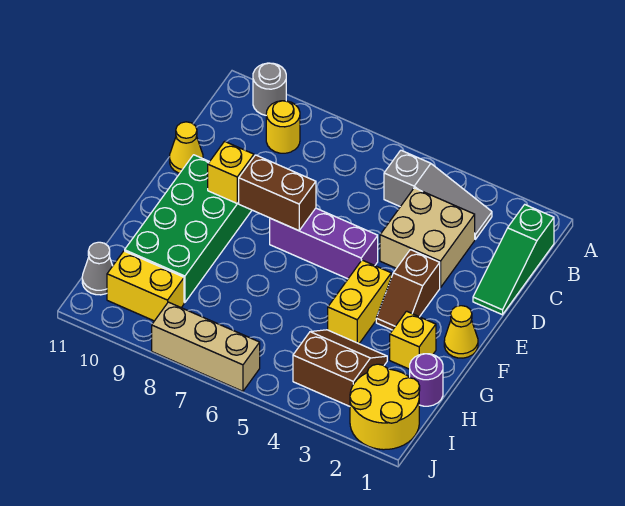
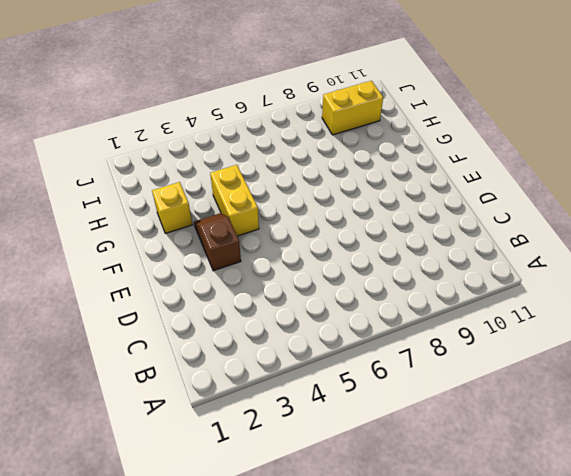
none -> grey 1x1 round brick [253,63,286,115]
none -> green 1x3 slope [473,205,554,315]
none -> grey 1x3 slope [384,150,492,239]

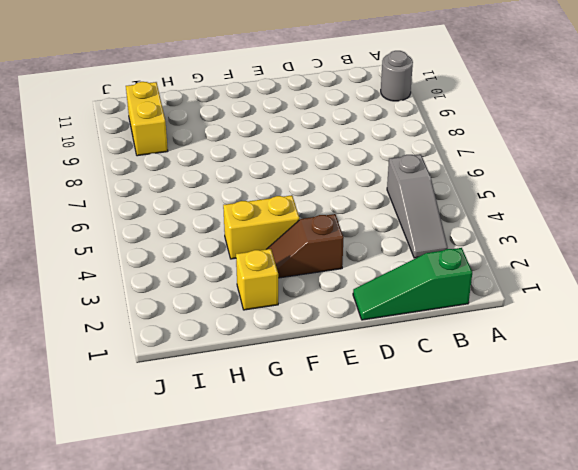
none -> yellow 1x1 round brick [266,101,300,153]
none -> tan 2x2 brick [380,188,475,288]
none -> yellow 1x1 cone [170,122,203,173]

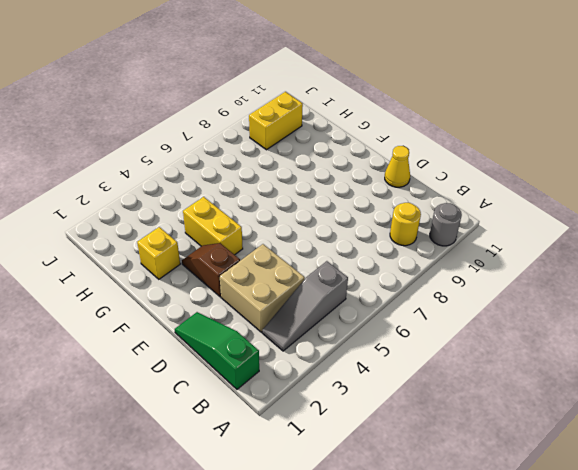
none -> purple 1x3 brick [270,208,378,279]
none -> green 2x4 brick [125,155,252,303]
none -> yellow 1x1 cone [444,306,478,358]

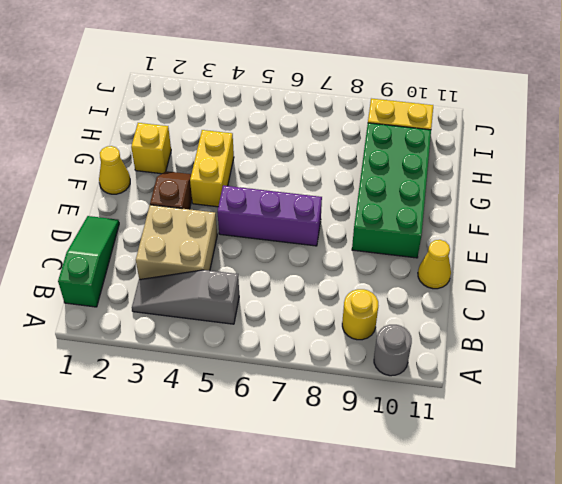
none -> purple 1x1 round brick [410,354,443,406]
none -> brown 2x2 slope [293,330,387,406]
none -> yellow 2x2 round brick [350,364,420,450]

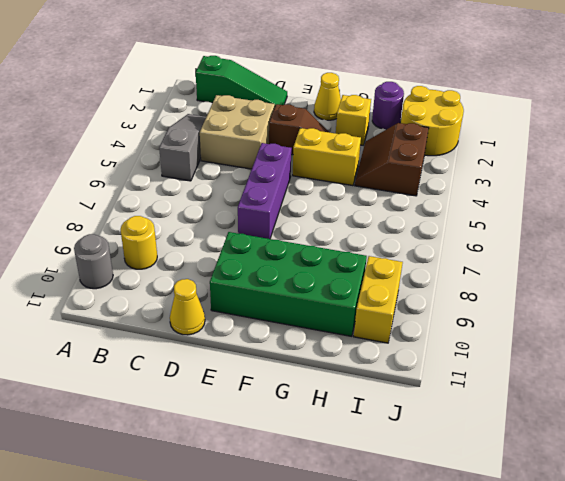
none -> grey 1x1 cone [82,242,112,295]
none -> tan 1x3 brick [152,302,260,391]
none -> brown 1x2 brick [239,155,316,231]

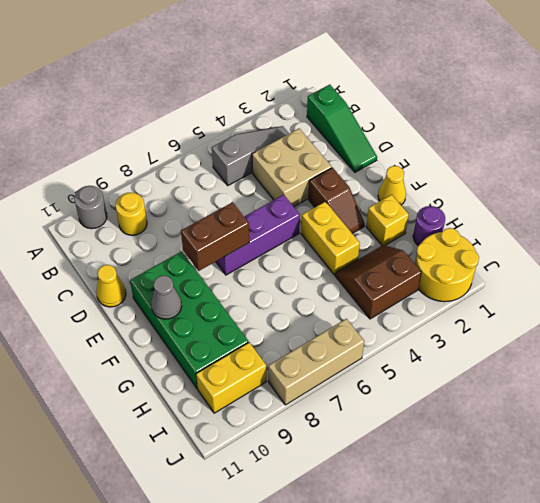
grey 1x1 cone [151,275,182,319] -> grey 1x1 cone moved to [82,242,112,295]
none -> yellow 1x1 brick [208,141,254,203]

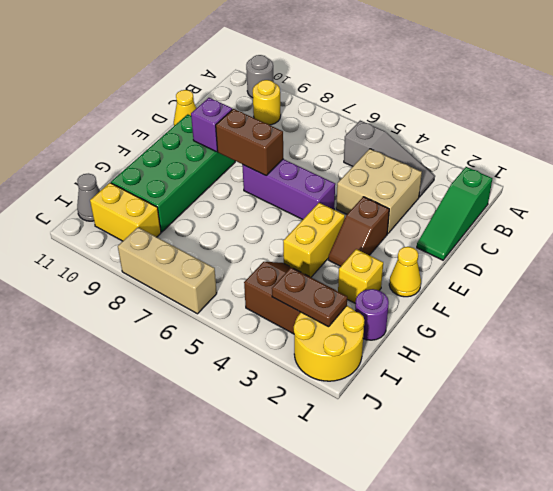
purple 1x1 brick [191,98,232,152] -> yellow 1x1 brick [208,141,254,203]
brown 1x2 plate [272,268,347,327] -> none

